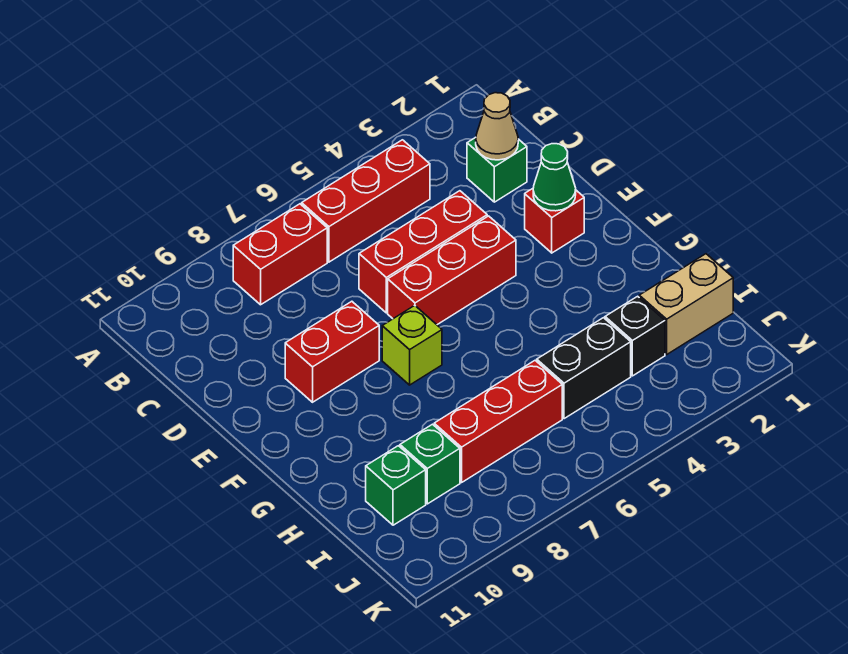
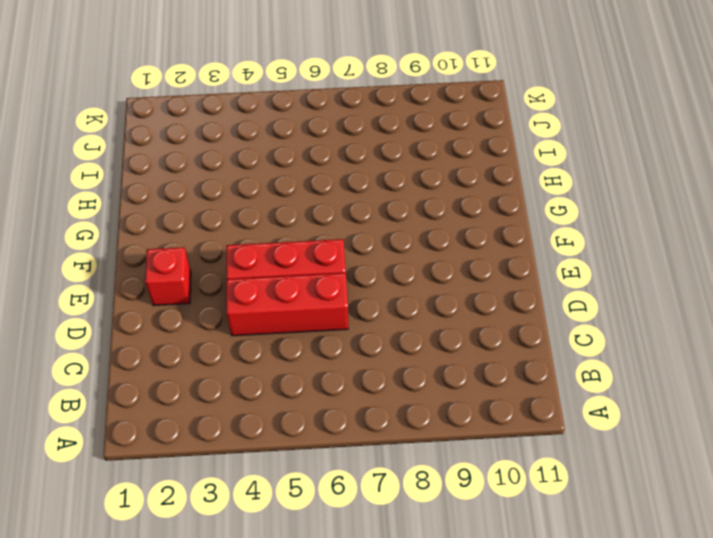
none -> red 1x3 brick [302,140,430,262]
none -> red 1x2 brick [233,204,327,305]
none -> green 1x1 brick [467,137,527,202]

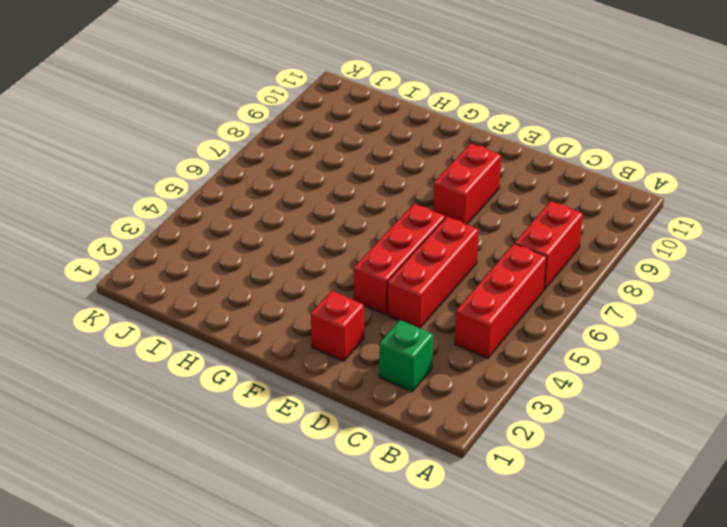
none -> lime 1x1 brick [382,305,442,385]
none -> tan 1x2 brick [639,254,733,354]
none -> black 1x1 brick [605,296,665,376]

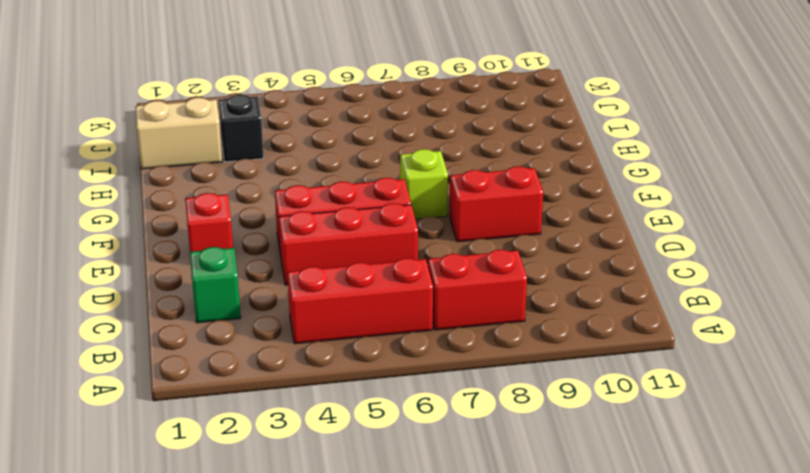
none -> black 1x2 brick [537,318,631,419]
none -> red 1x3 brick [434,361,562,483]
none -> green 1x1 brick [400,424,460,504]

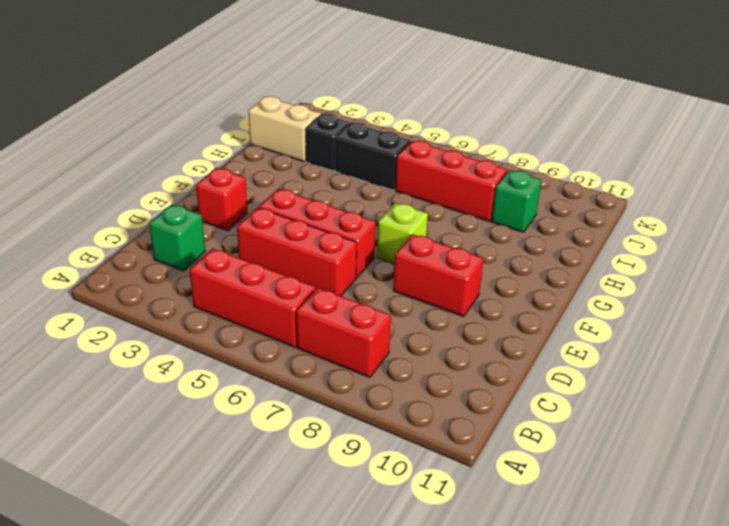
none -> green 1x1 brick [366,446,426,525]
none -> tan 1x1 cone [476,93,518,160]
none -> green 1x1 cone [533,144,576,211]

